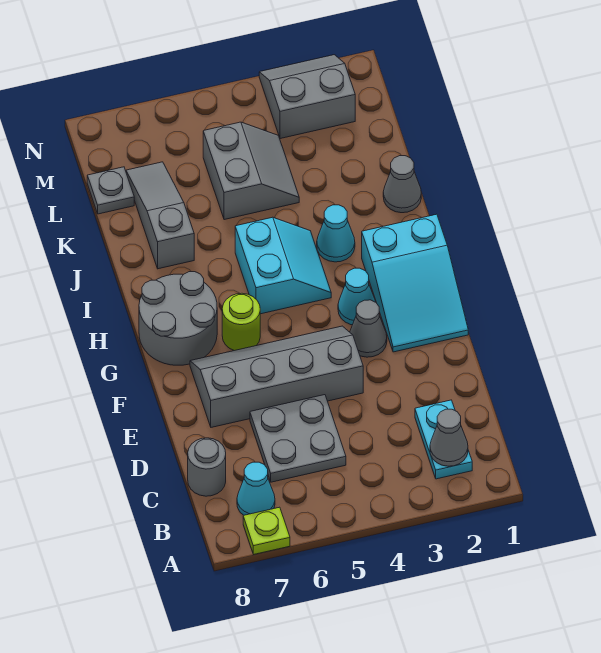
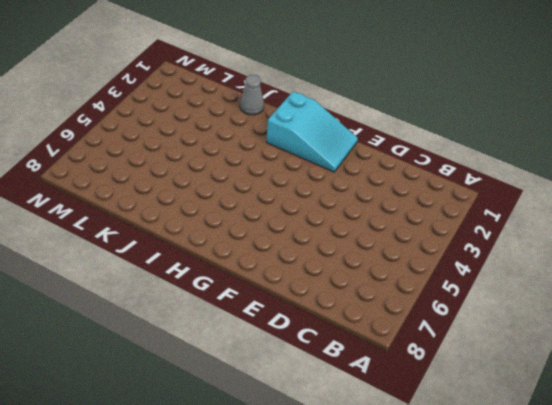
none -> lime 1x1 plate [243,507,290,554]
none -> cyan 1x2 plate [415,400,472,479]
none -> cyan 1x1 cone [237,462,275,515]

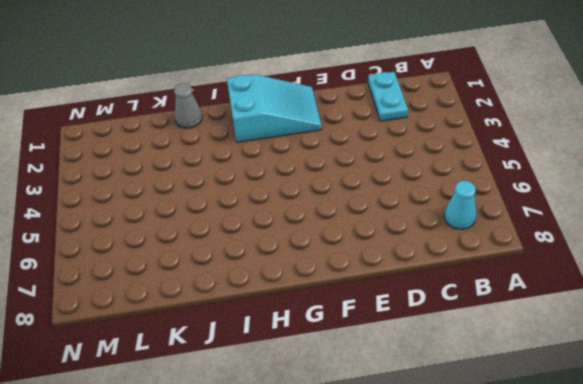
cyan 1x2 plate [368,72,408,121] -> cyan 1x2 plate turned to [415,400,472,479]
none -> lime 1x1 plate [243,507,290,554]
none -> grey 2x2 plate [250,395,346,482]
none -> grey 1x1 round brick [188,438,226,496]

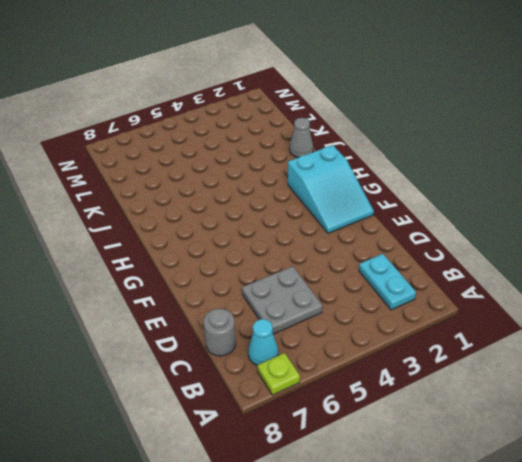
none -> grey 2x4 slope [190,326,363,427]
none -> grey 1x1 cone [350,300,387,357]
none -> cyan 1x1 cone [338,268,376,325]

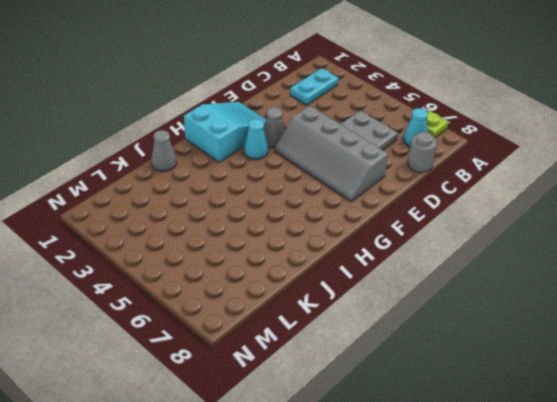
none -> lime 1x1 round brick [222,293,260,351]
none -> grey 2x2 round brick [139,272,217,365]
none -> cyan 2x2 slope [235,217,331,314]

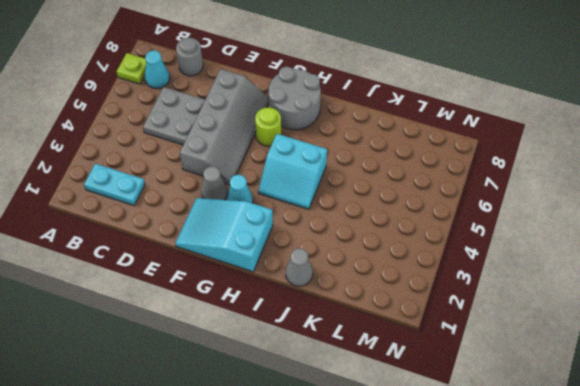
none -> cyan 1x1 cone [317,205,355,262]
none -> grey 1x3 slope [126,162,194,269]
none -> grey 2x2 slope [203,122,299,220]

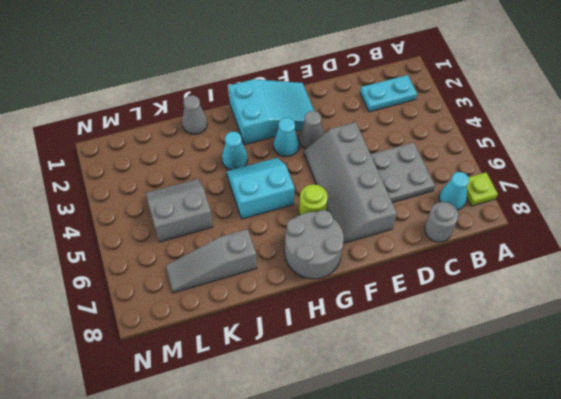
none -> grey 1x1 plate [87,167,134,214]
none -> grey 2x2 slope [259,55,355,139]
none -> grey 1x1 cone [430,409,468,466]

